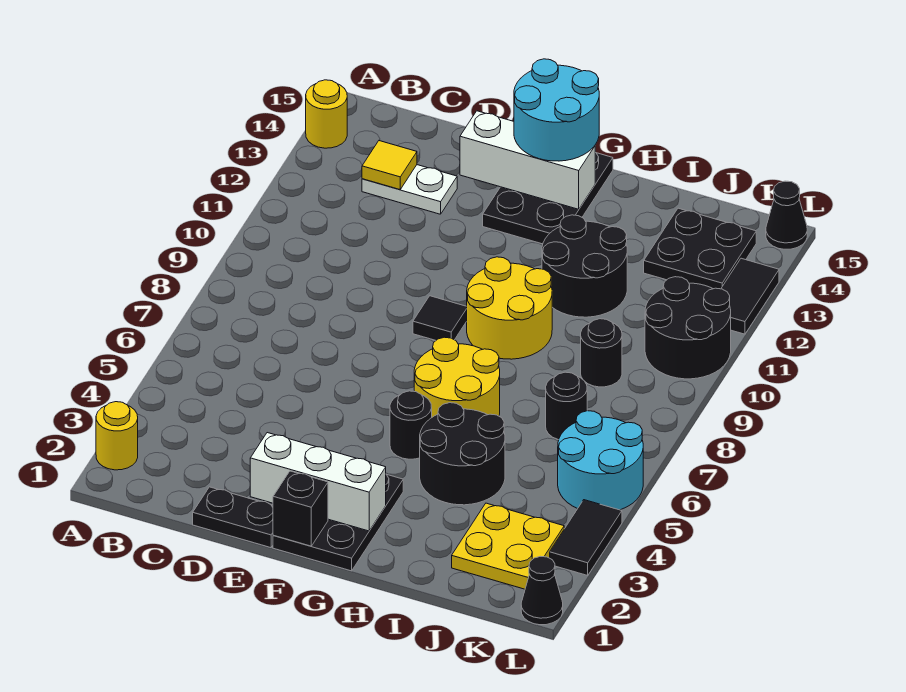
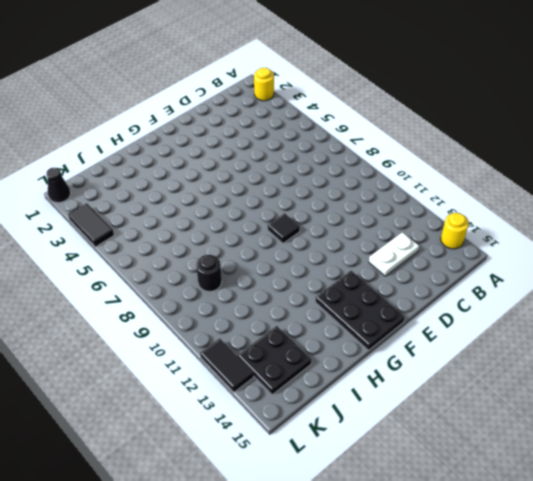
none -> black 1x2 plate [193,487,273,548]
none -> black 2x3 plate [273,474,403,571]
none -> black 1x1 round brick [390,391,432,459]

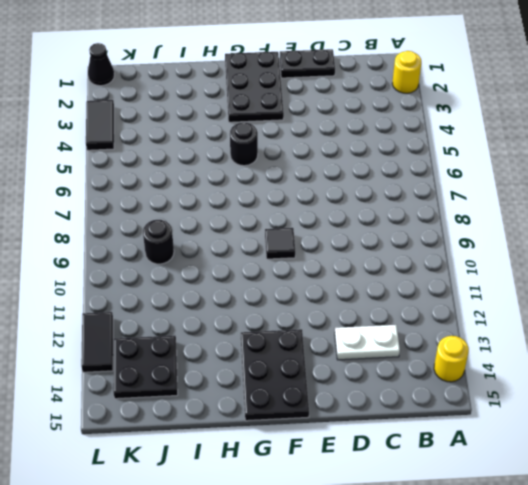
none -> yellow 2x2 round brick [414,337,500,417]
none -> yellow 2x2 round brick [467,257,552,359]
none -> black 2x2 round brick [420,403,505,505]

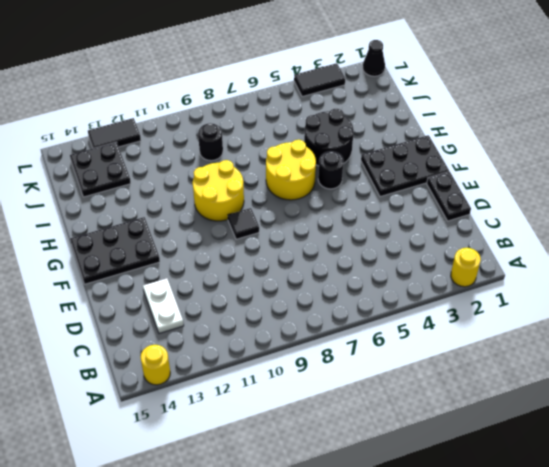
none -> black 2x2 round brick [542,215,627,317]
none -> yellow 2x2 plate [452,503,564,589]
none -> black 1x1 round brick [546,372,587,440]

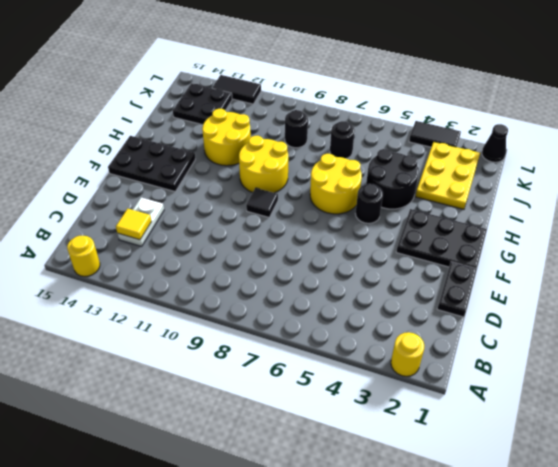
yellow 2x2 round brick [202,109,251,166] -> black 2x2 round brick [542,215,627,317]
yellow 2x3 plate [415,142,480,209] -> yellow 2x2 plate [452,503,564,589]
none -> cyan 2x2 round brick [558,411,643,510]
none -> black 2x2 round brick [645,277,731,379]
none -> black 1x1 cone [766,181,807,249]

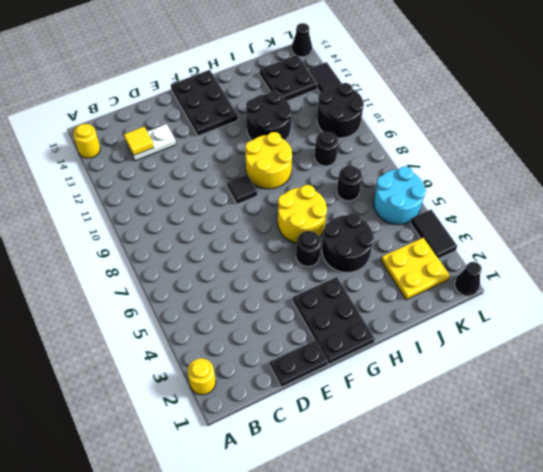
none -> white 1x3 brick [250,433,386,531]
none -> white 1x3 brick [460,111,595,209]
none -> black 1x1 brick [273,471,328,546]

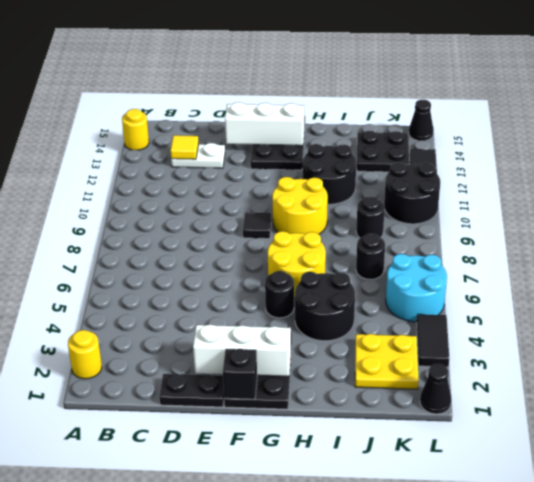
none -> cyan 2x2 round brick [514,59,599,161]

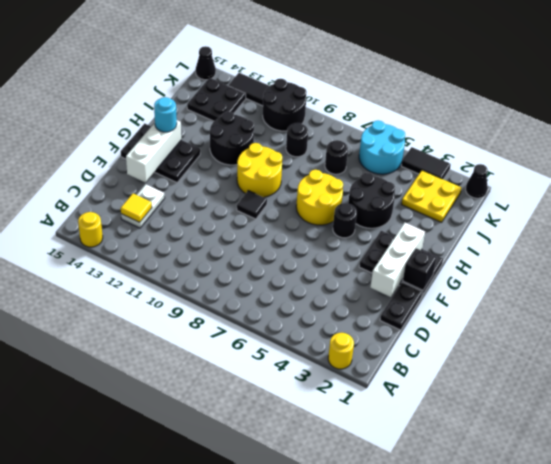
cyan 1x1 round brick [154,97,177,132] -> cyan 2x2 round brick [514,59,599,161]

